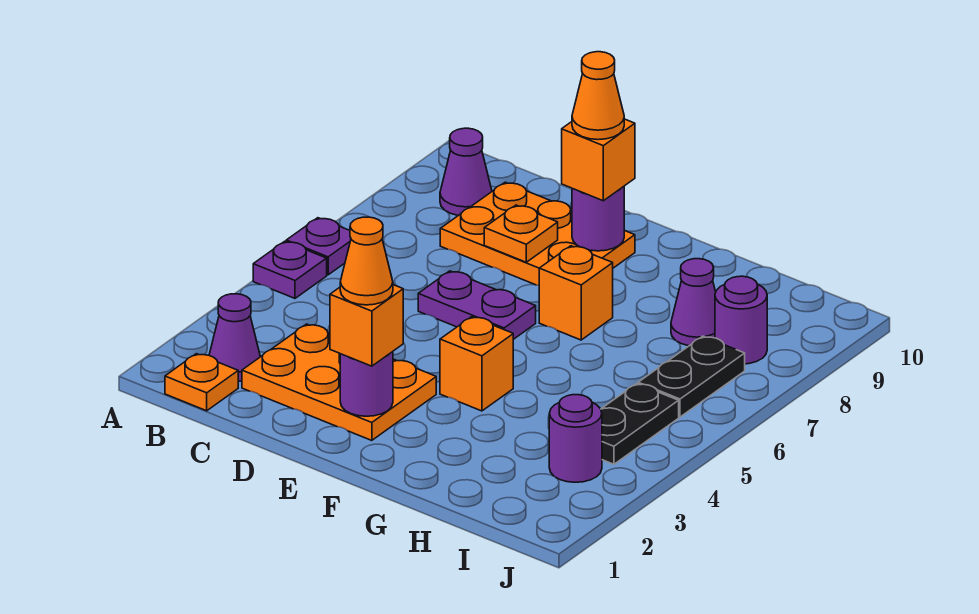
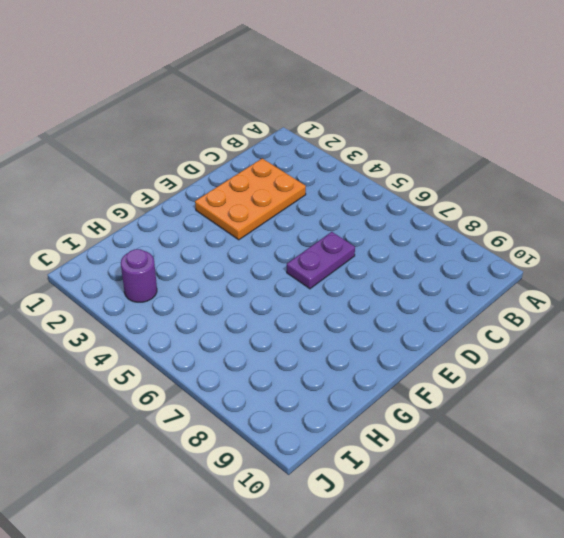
none -> purple 1x1 plate [253,241,327,298]
none -> purple 1x1 plate [286,218,351,275]
none -> orange 1x1 plate [165,354,238,411]

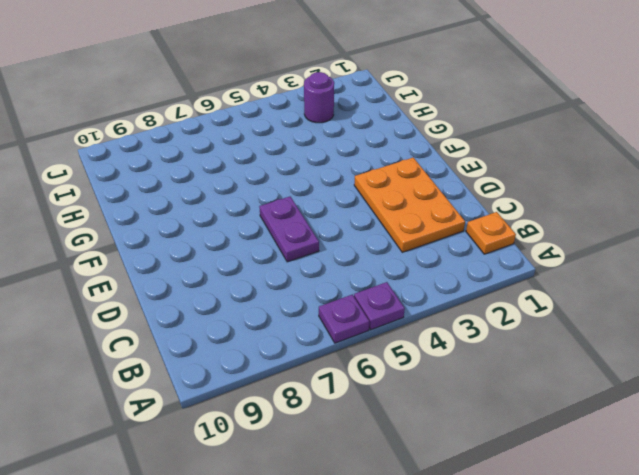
none -> purple 1x1 cone [209,294,260,381]
none -> purple 1x1 cone [440,128,492,215]
none -> orange 2x3 plate [440,182,635,285]

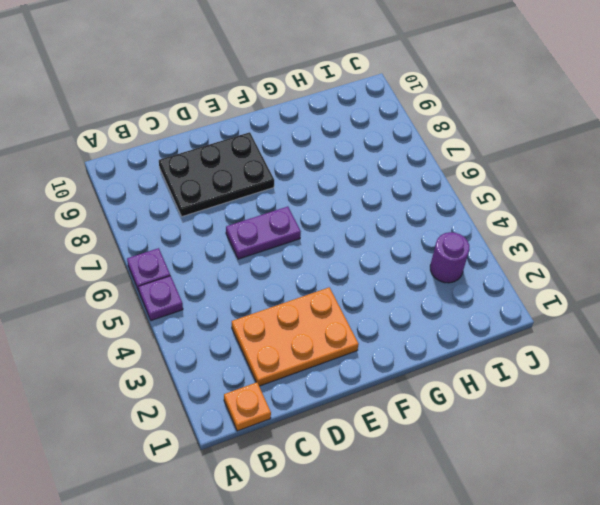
black 2x3 plate [159,132,274,217] -> orange 2x3 plate [440,182,635,285]
none -> purple 1x1 cone [209,294,260,381]
none -> purple 1x1 cone [440,128,492,215]
none -> orange 1x1 brick [440,317,513,411]

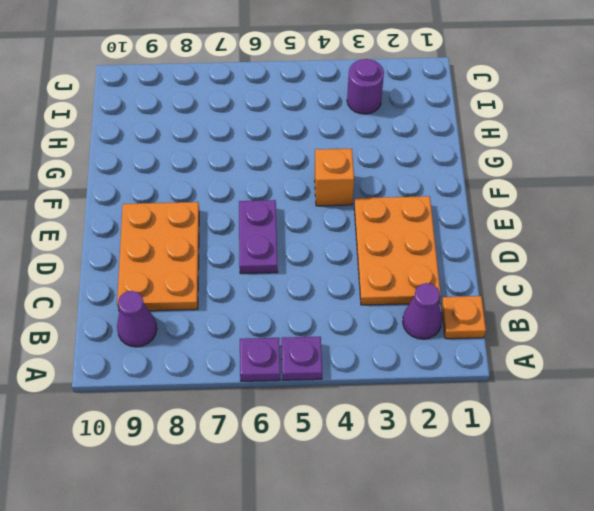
none -> orange 1x1 brick [539,246,613,340]
none -> purple 1x1 cone [671,259,716,346]
none -> black 1x2 plate [601,384,679,464]

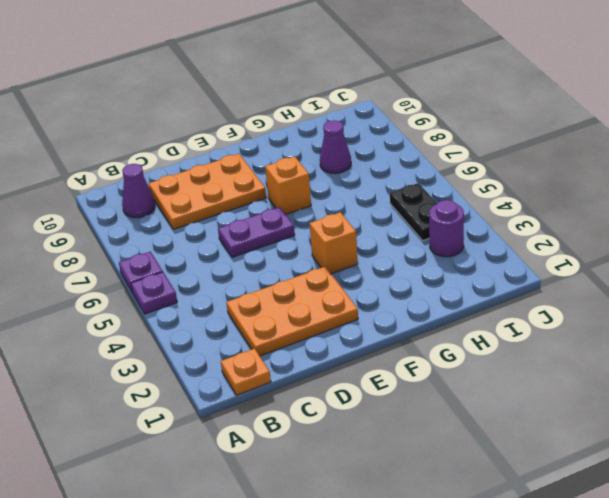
none -> purple 1x1 cone [209,294,260,381]
none -> black 1x2 plate [638,336,745,417]
none -> purple 1x1 round brick [715,276,767,364]

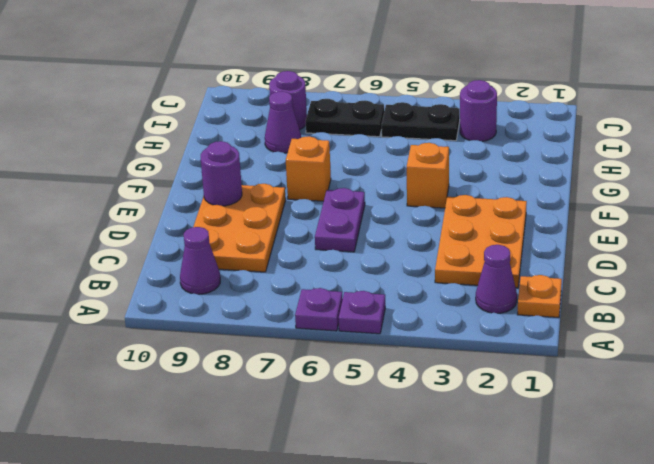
none -> orange 1x1 plate [484,205,558,262]
none -> purple 1x1 round brick [340,352,393,416]
none -> orange 1x1 brick [330,285,403,366]

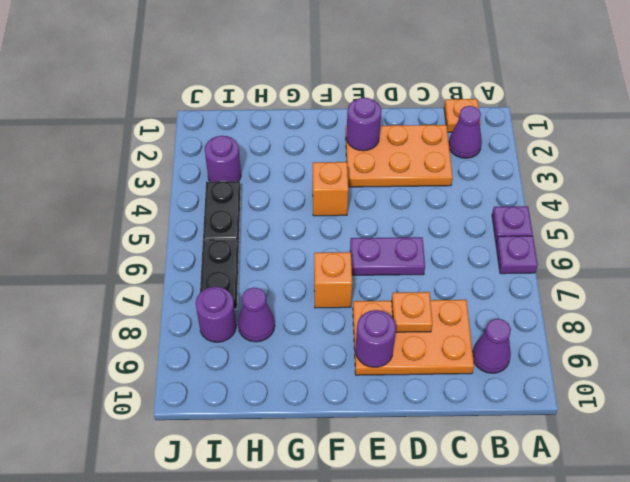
none -> orange 1x1 brick [330,285,403,366]
none -> orange 1x1 brick [562,119,635,201]
none -> orange 1x1 cone [340,217,393,305]

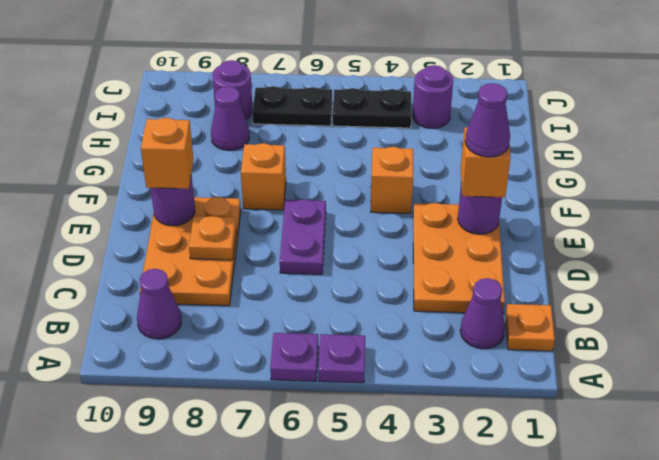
purple 1x1 cone [465,83,510,157] -> orange 1x1 cone [340,217,393,305]
none -> orange 1x1 cone [572,52,624,140]

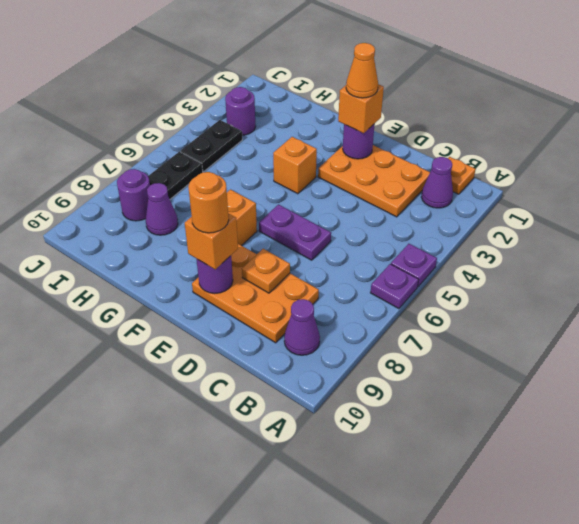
orange 1x1 round brick [188,172,229,233] -> orange 1x1 cone [572,52,624,140]

